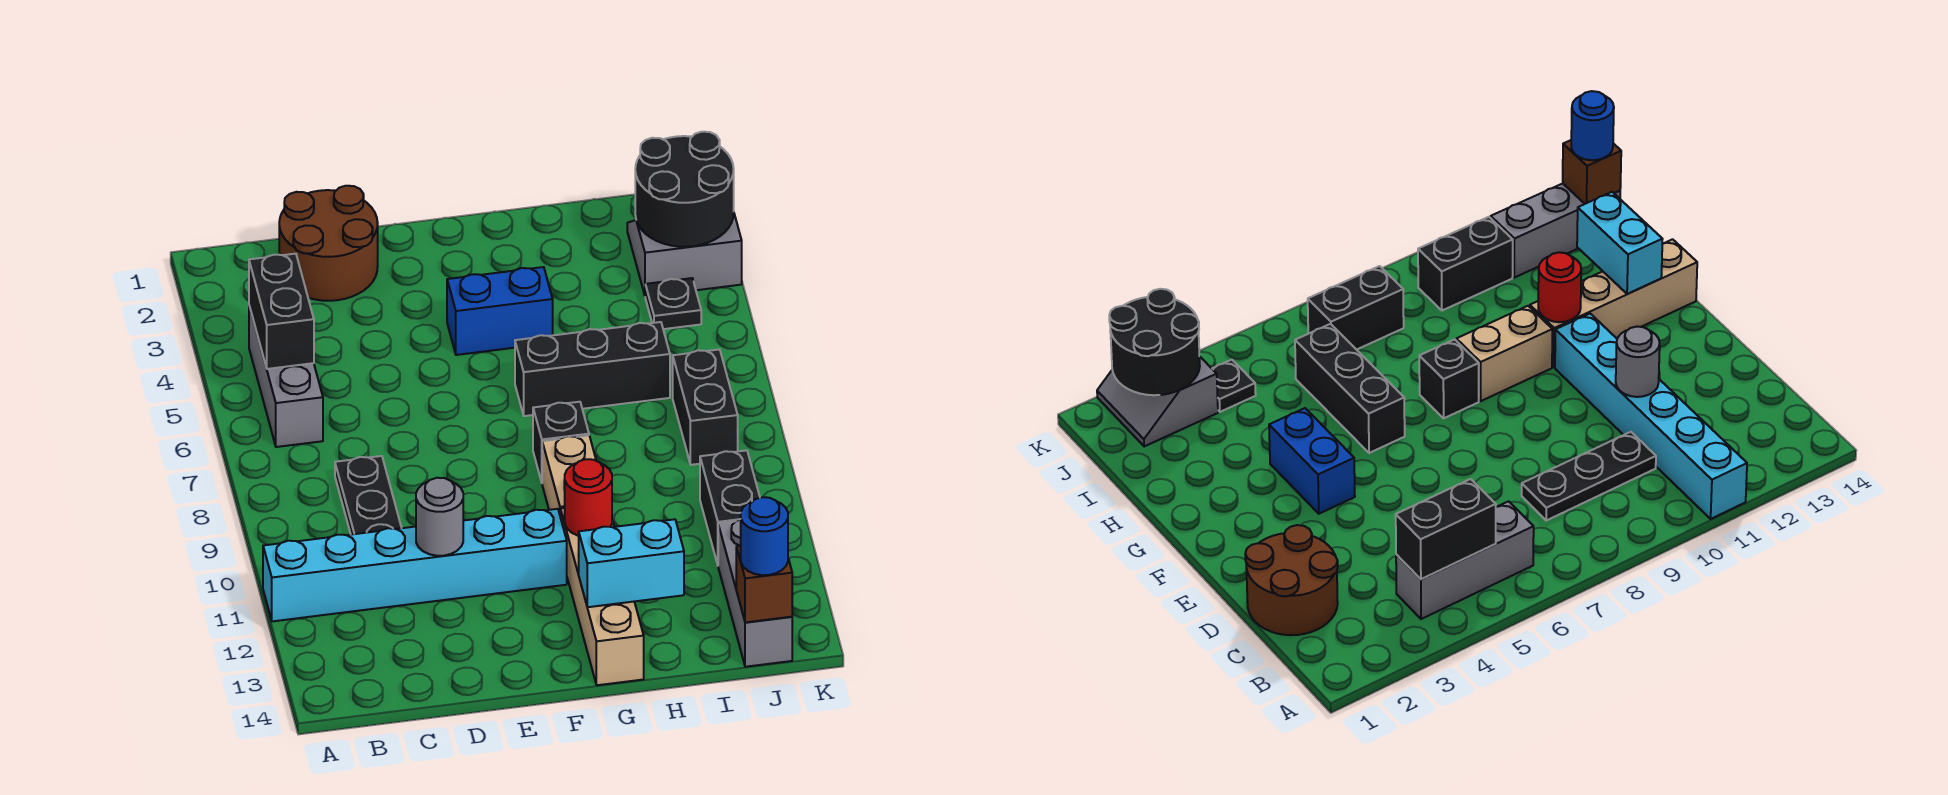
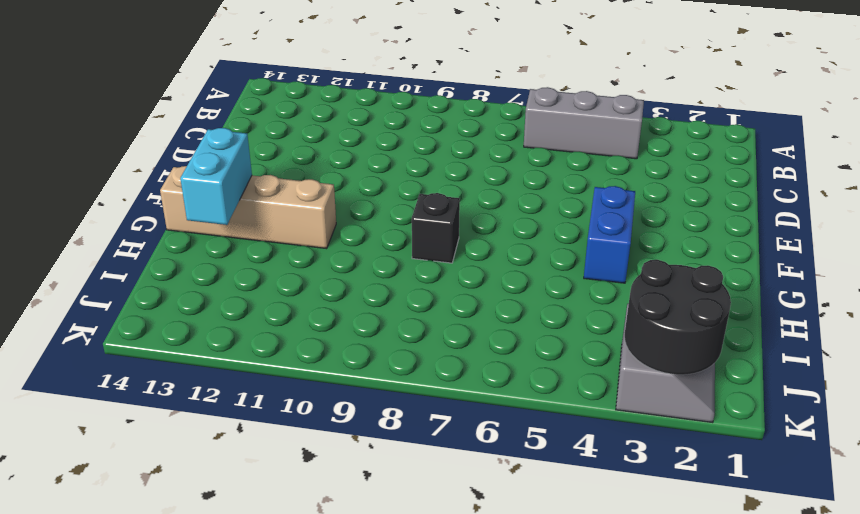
none -> cyan 1x6 brick [263,509,567,621]
none -> brown 2x2 round brick [279,186,378,301]
none -> black 1x3 plate [335,456,401,535]

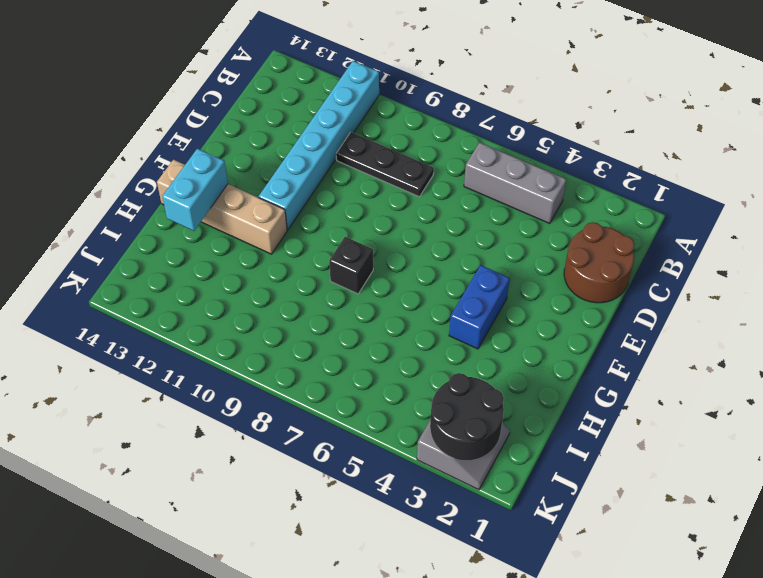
none -> black 1x3 brick [515,322,670,416]
none -> tan 1x2 brick [542,435,596,514]
none -> black 1x1 plate [645,278,701,329]

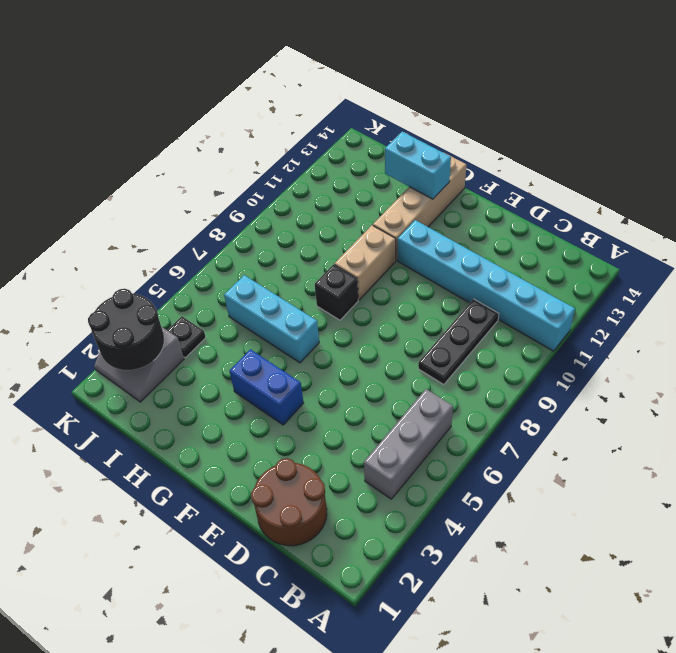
cyan 1x3 brick [224,275,319,363] -> black 1x3 brick [515,322,670,416]
none -> black 1x2 brick [673,349,738,465]
none -> black 1x2 brick [700,450,760,564]
none -> grey 1x3 brick [718,520,792,667]

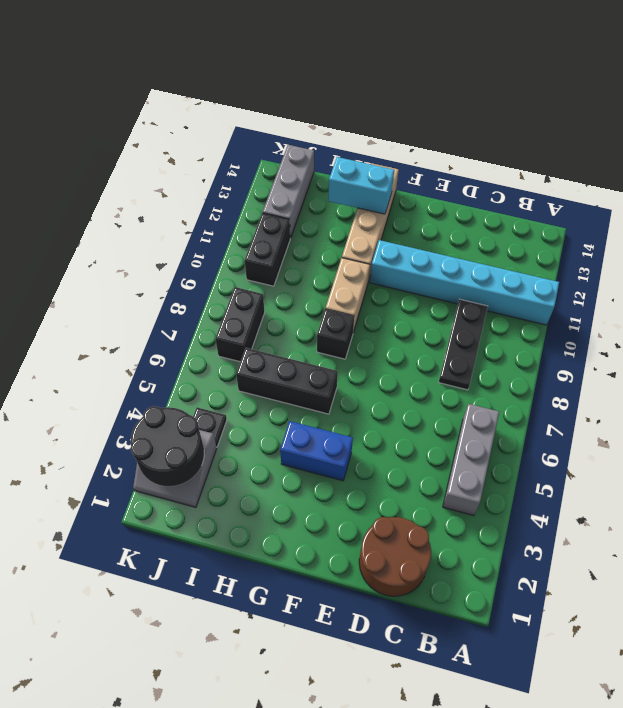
none -> black 1x2 brick [249,254,314,369]
none -> grey 1x1 round brick [416,478,463,556]
none -> red 1x1 round brick [565,459,612,536]

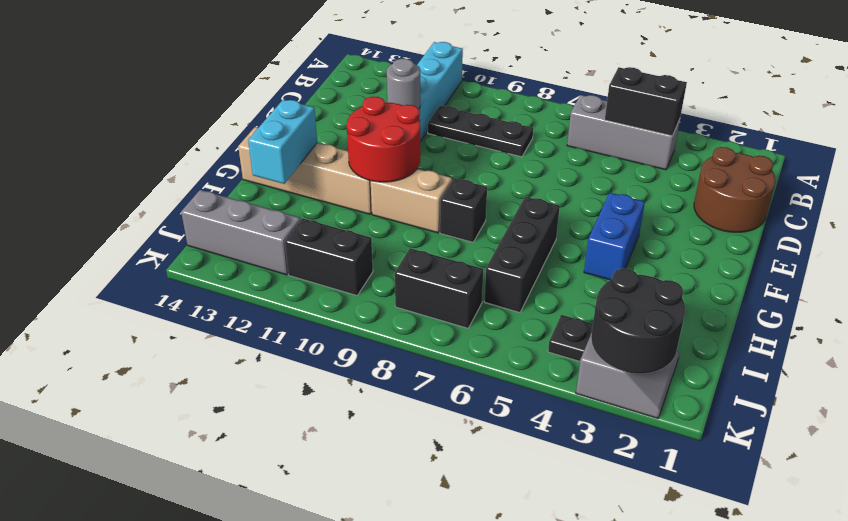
red 2x2 round brick [347,97,420,182] -> red 1x1 round brick [565,459,612,536]
none -> brown 1x1 brick [736,546,792,622]
none -> blue 1x1 round brick [741,497,788,575]

